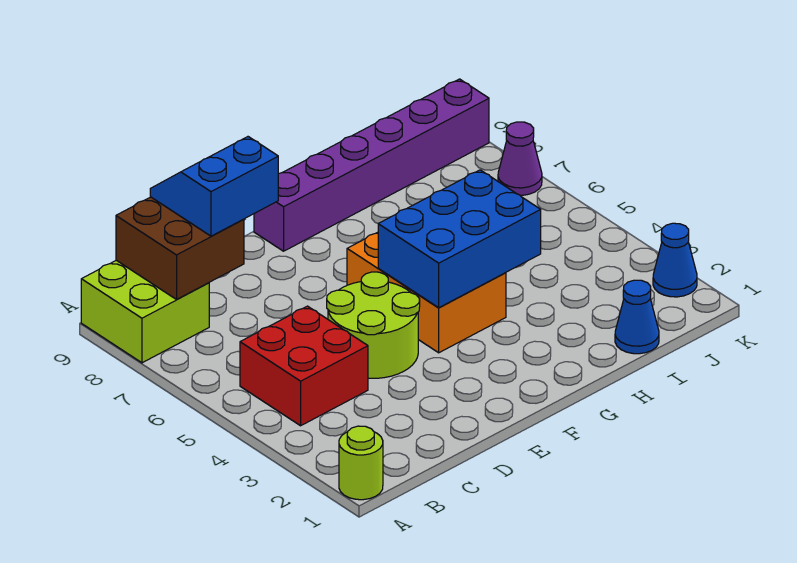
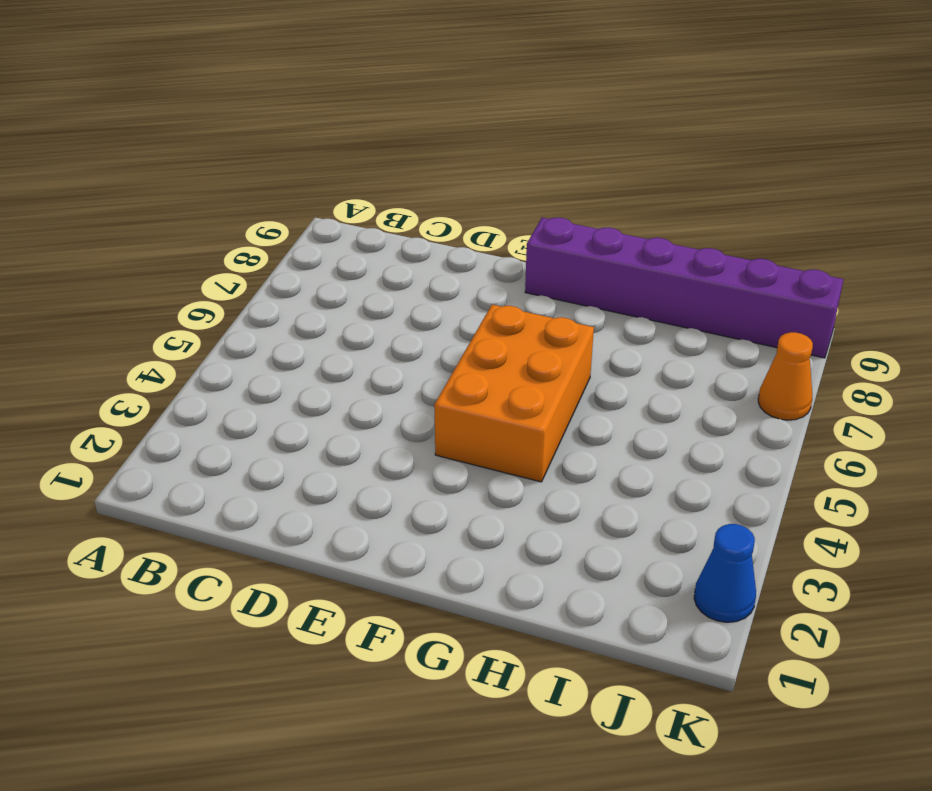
orange 1x1 cone [758,332,813,420] -> purple 1x1 cone [498,122,542,195]
none -> lime 1x1 round brick [339,426,383,500]
none -> lime 2x2 brick [81,260,209,363]
none -> red 2x2 brick [240,306,368,426]

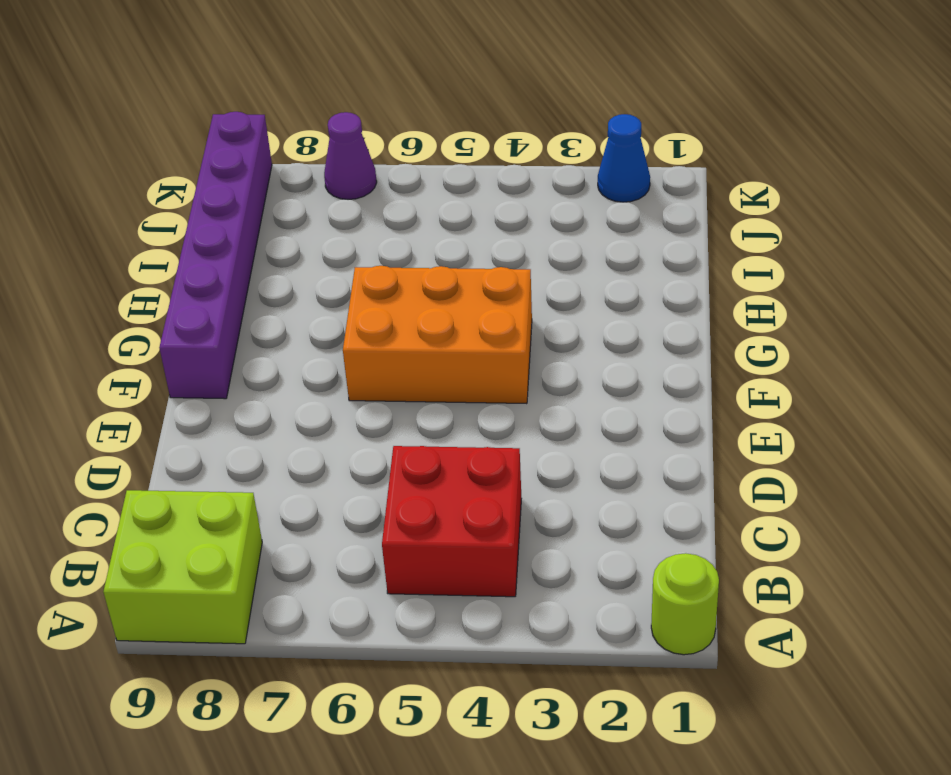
none -> lime 2x2 round brick [327,272,420,378]
none -> blue 1x1 cone [615,280,659,354]
none -> brown 2x2 brick [116,197,244,299]

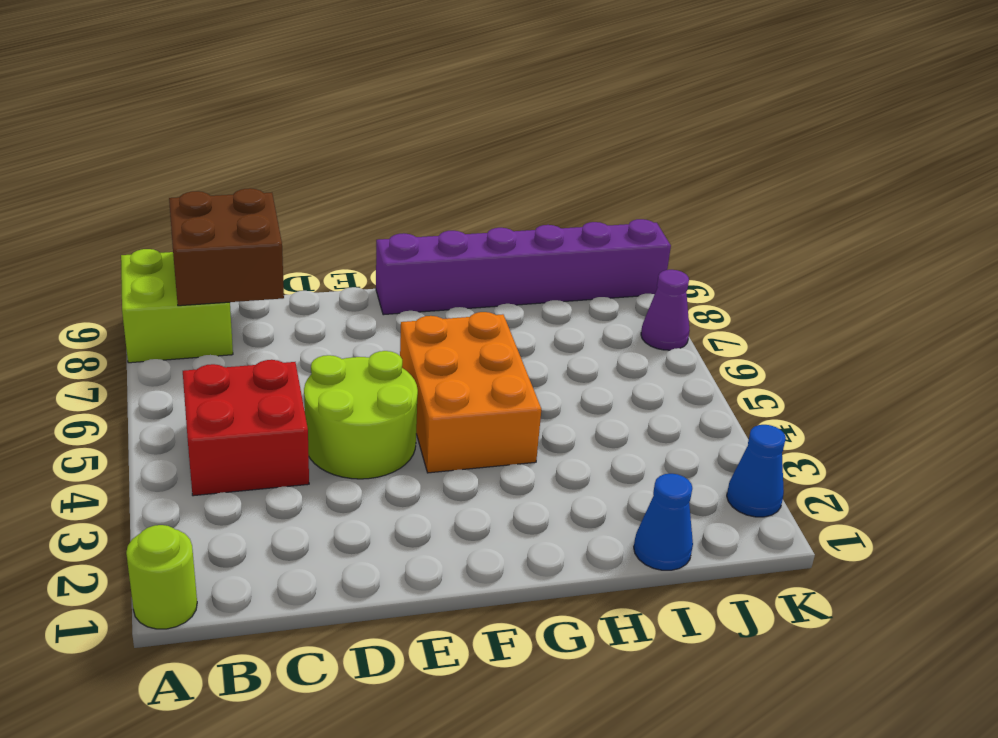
none -> blue 2x3 brick [378,170,541,308]
none -> blue 2x2 slope [150,137,278,236]

